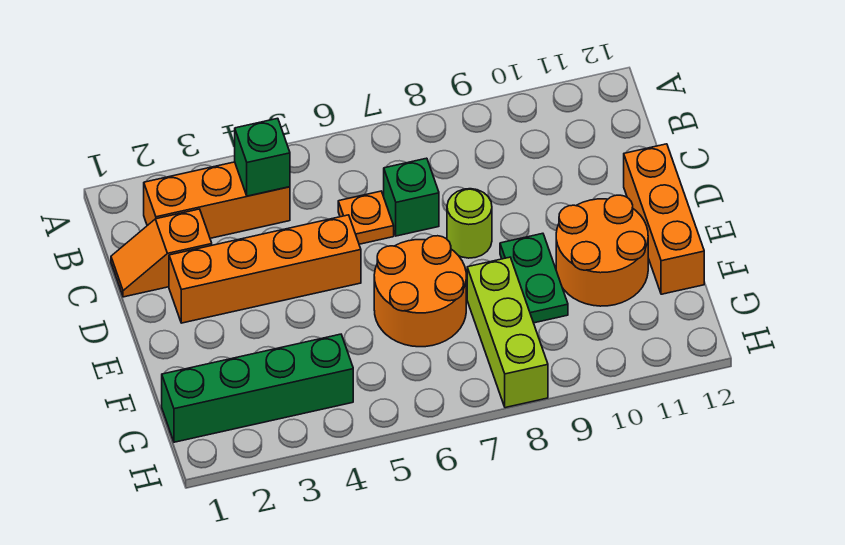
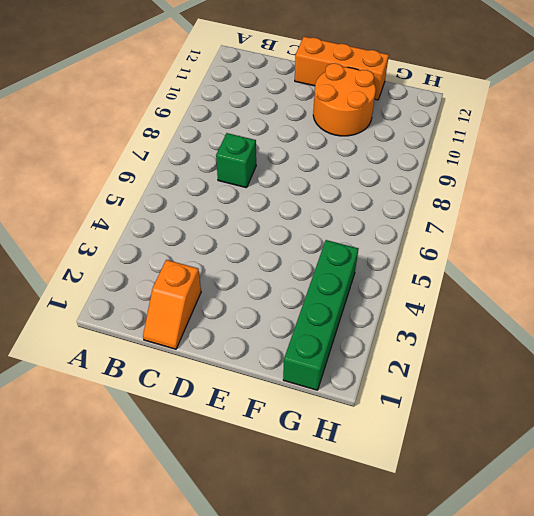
none -> orange 1x3 brick [144,162,290,238]
none -> orange 1x1 plate [338,191,394,244]
none -> orange 1x4 brick [169,215,361,323]

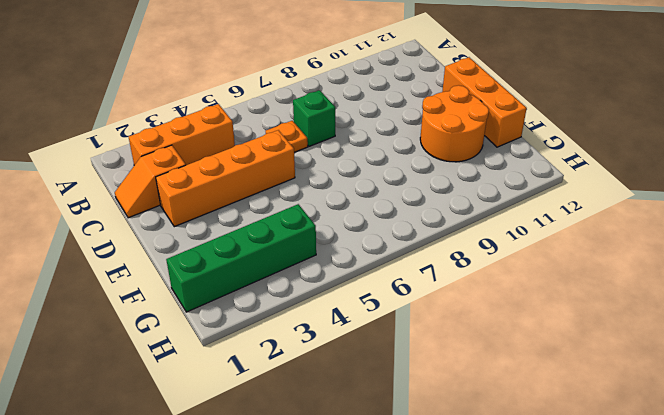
none -> lime 1x1 round brick [447,189,492,258]
none -> orange 2x2 round brick [374,236,466,347]
none -> green 1x2 plate [500,233,568,323]

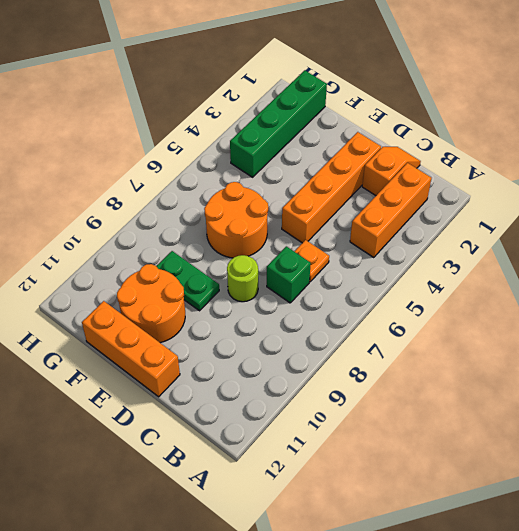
none -> lime 1x3 brick [467,257,548,408]
none -> green 1x1 brick [235,118,290,196]

